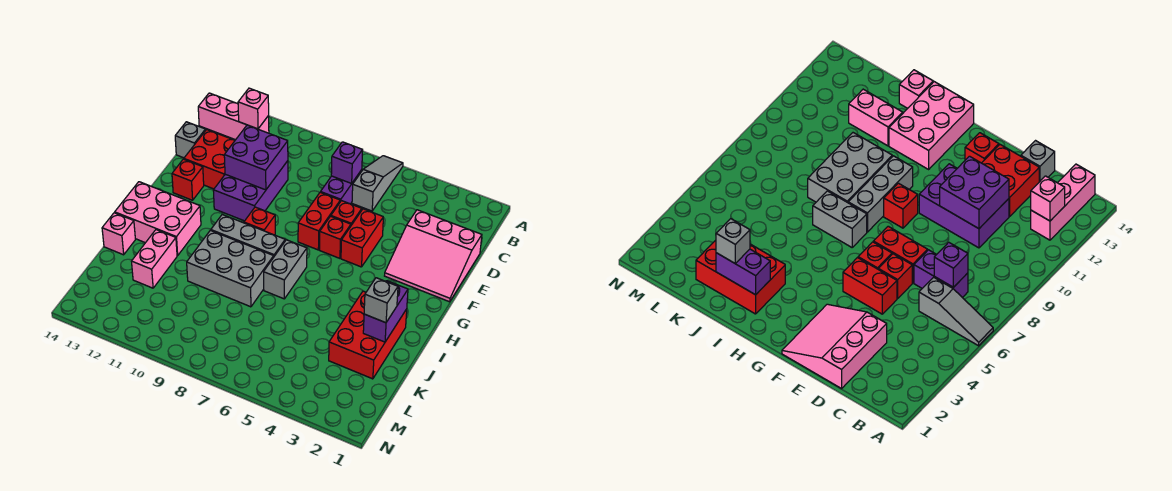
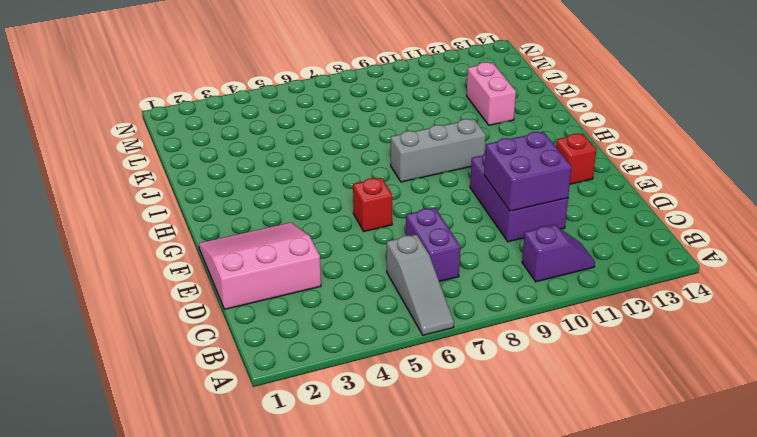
purple 1x2 slope [522,225,595,282] -> none
none -> pink 1x3 brick [198,93,269,140]
none -> red 2x2 brick [184,130,235,189]
none -> grey 1x1 brick [175,122,206,158]

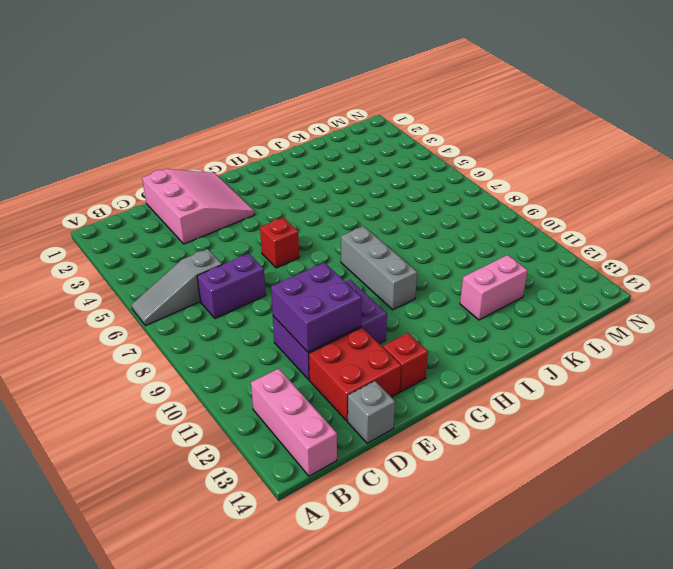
none -> red 1x2 brick [341,209,383,267]
none -> red 1x1 brick [331,201,362,225]
none -> red 1x2 brick [298,192,340,250]

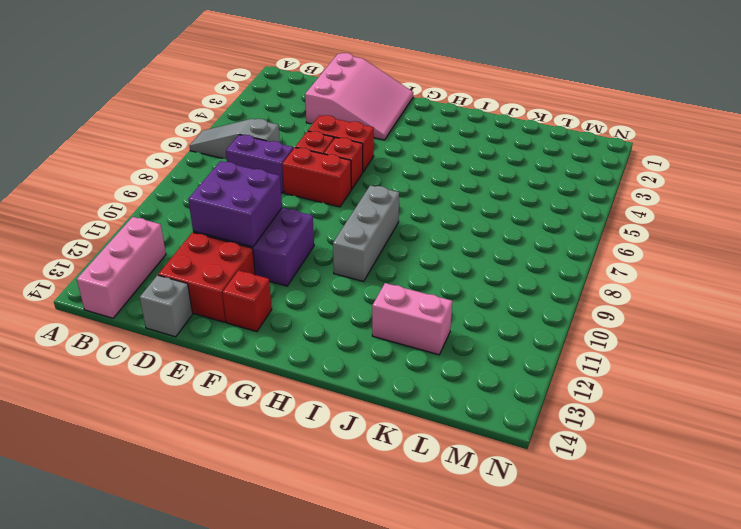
none -> red 1x1 brick [244,207,275,235]
none -> grey 1x2 brick [264,240,307,299]
none -> pink 2x3 brick [115,182,201,256]

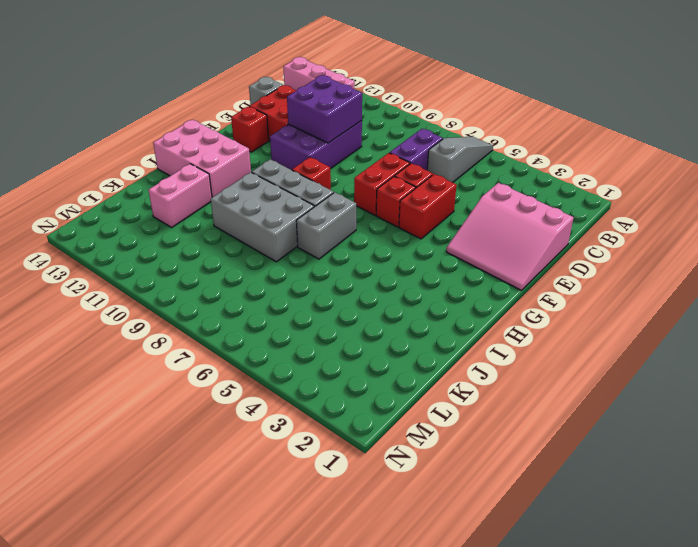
none -> red 2x3 brick [329,291,407,379]
none -> pink 1x1 brick [102,213,135,255]
none -> pink 1x1 brick [238,88,269,129]

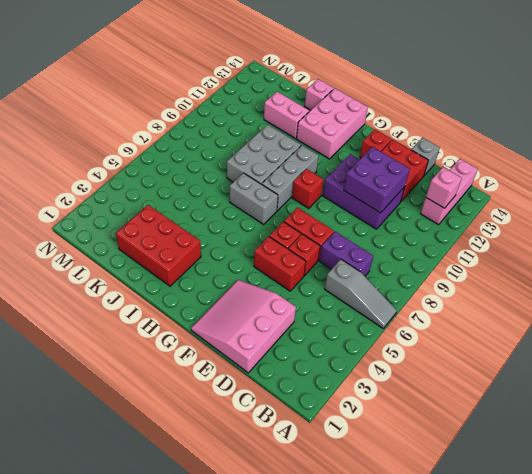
none -> purple 1x1 brick [331,142,363,183]
none -> purple 1x2 brick [363,281,408,342]
none -> grey 1x1 brick [364,278,398,323]

